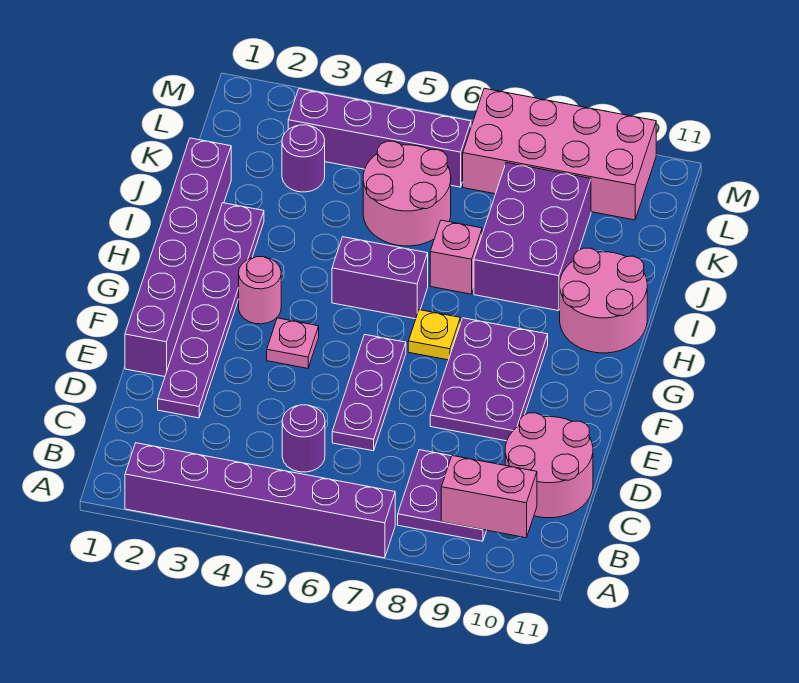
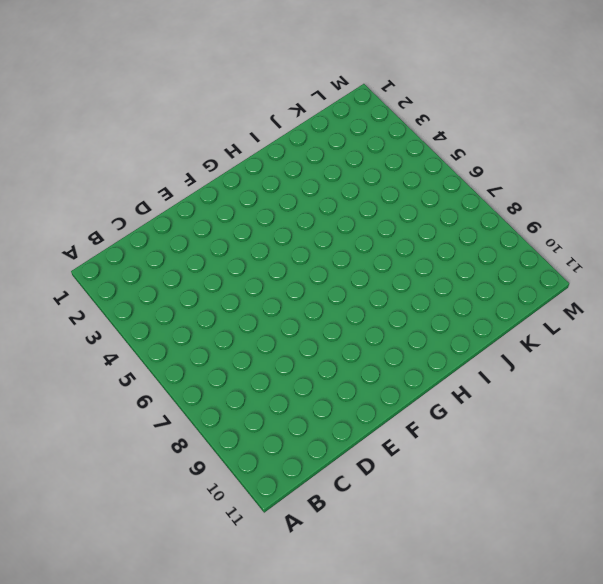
none -> purple 1x6 brick [125,443,395,558]
none -> purple 2x2 plate [398,450,487,541]
none -> purple 1x1 round brick [282,405,325,472]

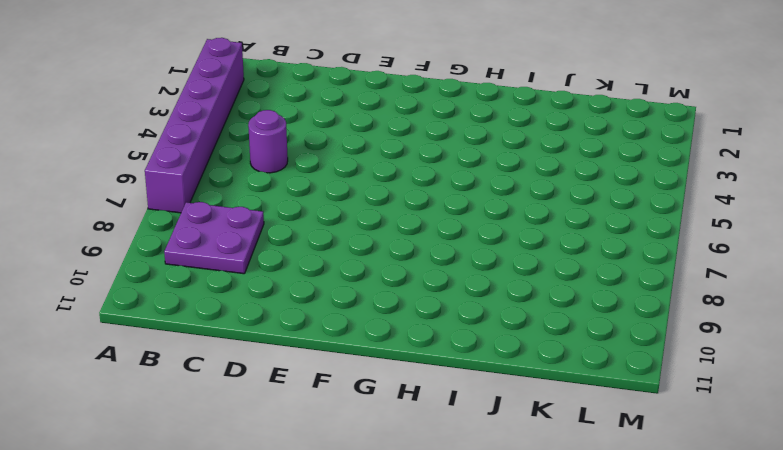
none -> pink 2x2 round brick [505,413,593,518]
none -> purple 1x6 plate [158,203,264,418]
none -> purple 1x3 plate [332,335,406,451]

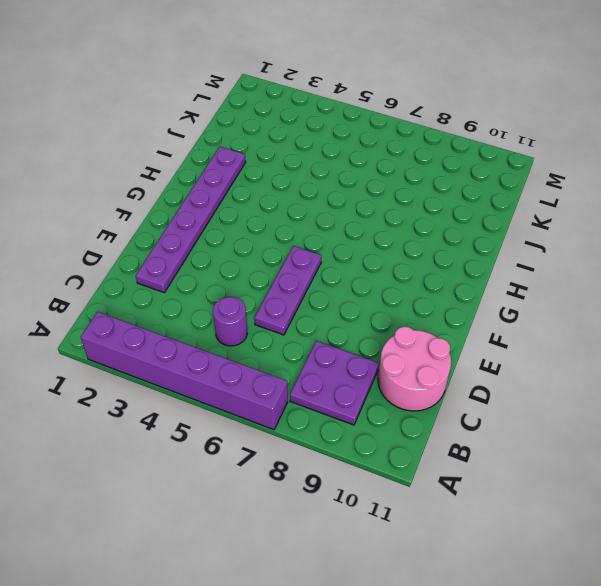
none -> purple 1x6 brick [125,138,231,377]
none -> purple 2x3 plate [430,318,548,441]
none -> pink 1x1 plate [267,318,319,368]

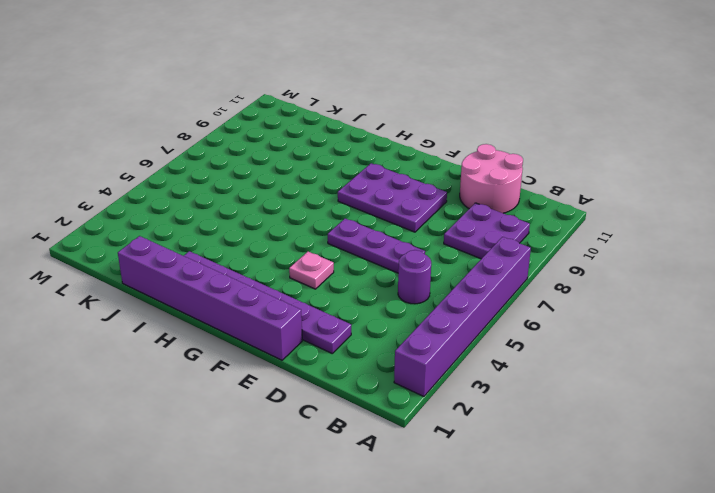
none -> pink 1x1 round brick [239,257,281,324]
none -> yellow 1x1 plate [408,310,460,360]
none -> purple 1x2 brick [332,237,428,319]

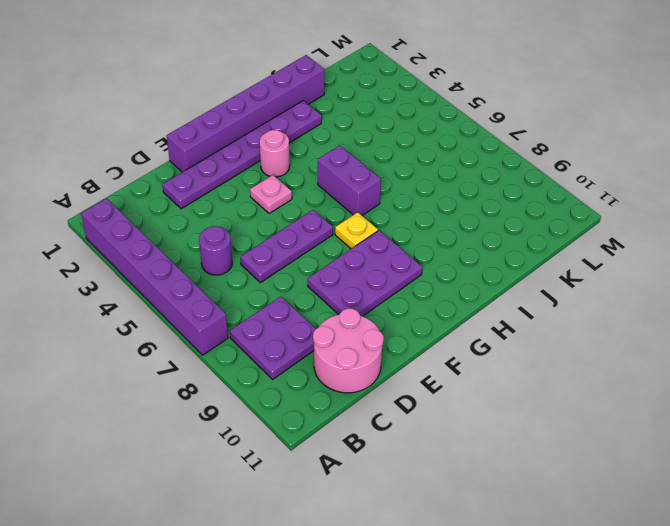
none -> pink 2x2 round brick [560,248,647,353]
none -> pink 1x1 brick [430,220,482,294]
none -> purple 2x3 brick [474,163,591,311]

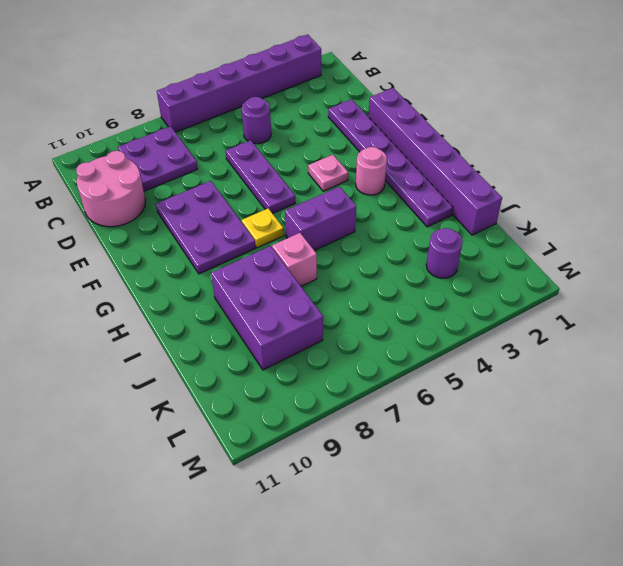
none -> pink 2x2 round brick [560,248,647,353]
none -> pink 2x2 round brick [363,141,451,246]
none -> purple 1x4 brick [288,89,471,187]

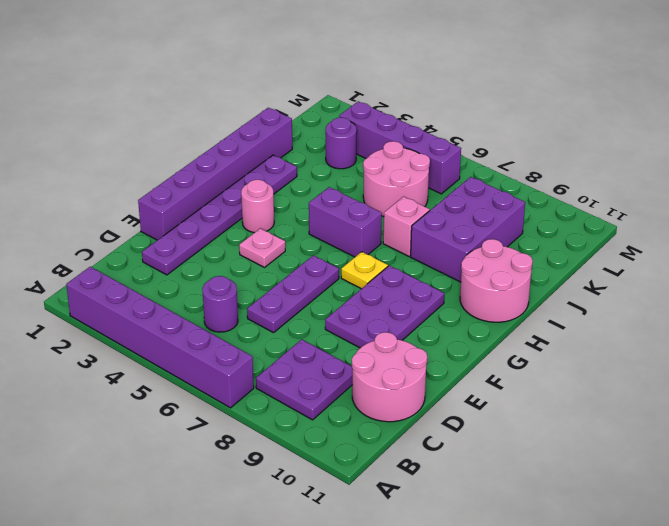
none -> pink 2x4 brick [463,88,656,220]
none -> pink 1x2 brick [441,456,537,538]

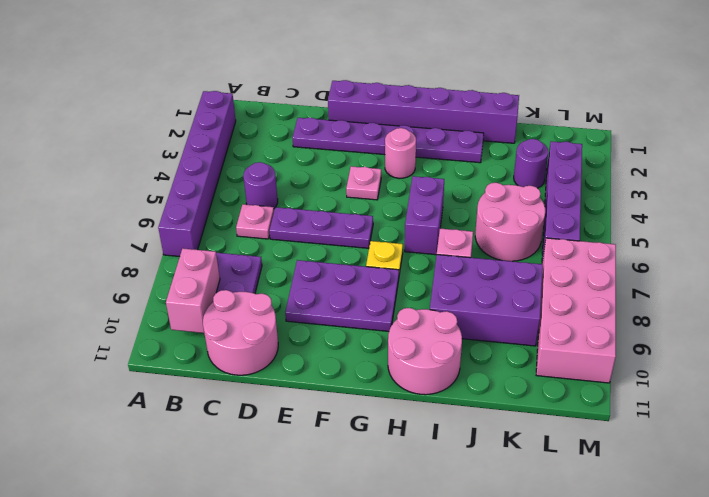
pink 1x1 plate [236,204,274,239] -> none

